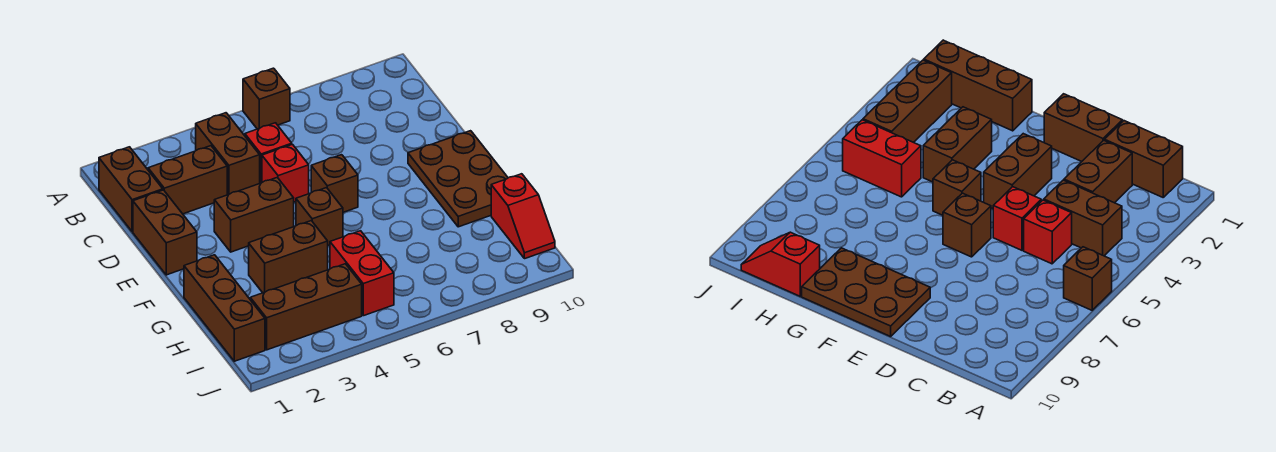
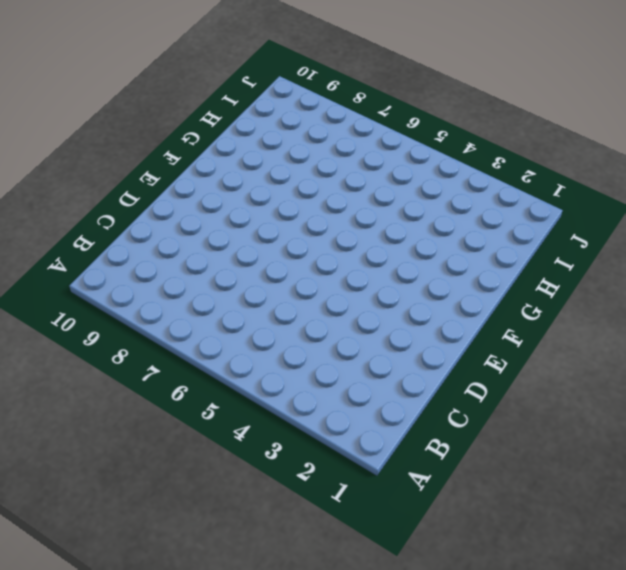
none -> brown 1x1 brick [243,68,290,129]
none -> brown 1x2 brick [99,147,163,232]
none -> brown 1x2 brick [196,113,260,195]

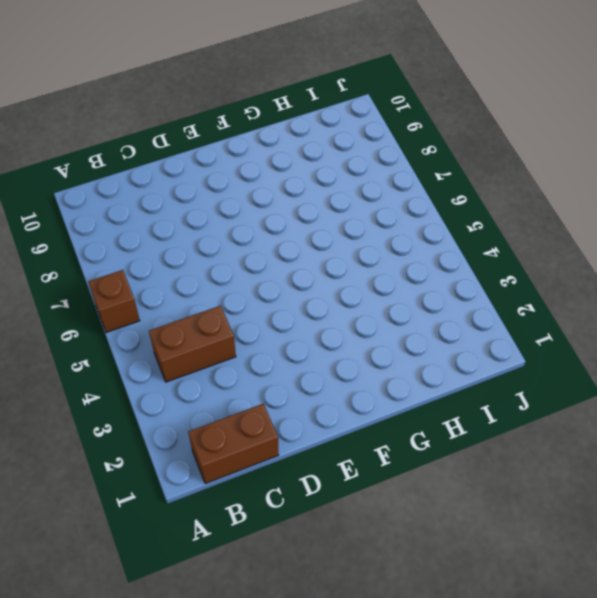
none -> brown 1x2 brick [148,146,227,214]
none -> red 1x1 brick [245,123,292,183]
none -> brown 1x2 brick [133,190,197,275]

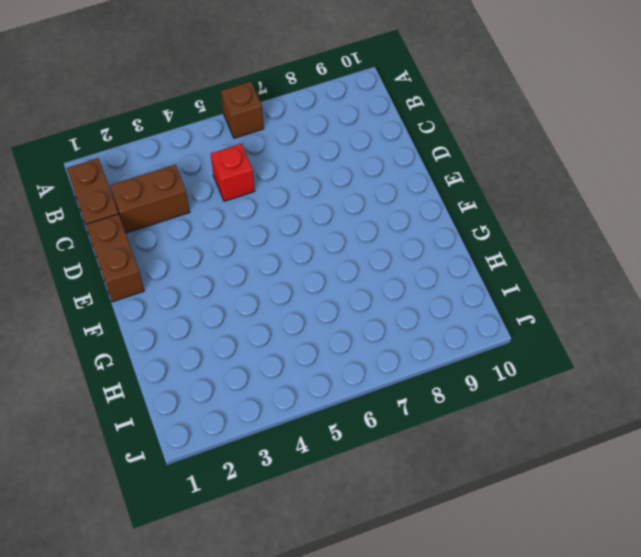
none -> brown 1x2 brick [196,113,260,195]
none -> red 1x1 brick [262,144,309,202]
none -> brown 1x2 brick [214,178,294,252]

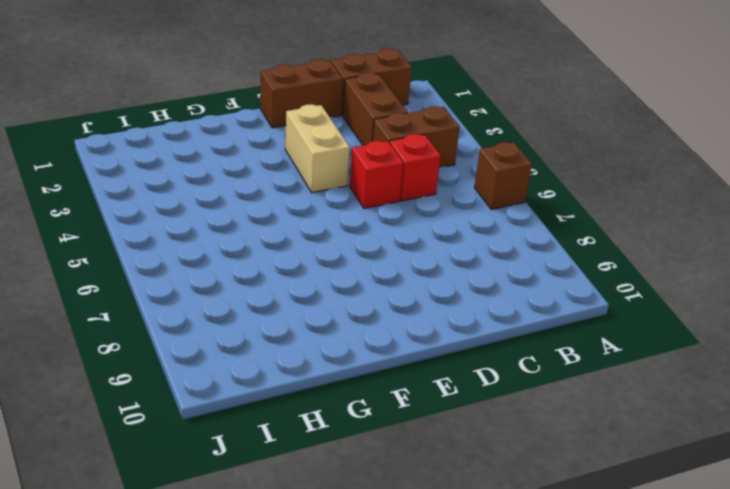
tan 1x2 brick [285,104,350,193] -> brown 1x2 brick [214,178,294,252]
none -> brown 1x1 brick [311,155,358,212]
none -> brown 2x3 plate [408,131,508,227]
none -> brown 1x1 brick [296,188,343,245]

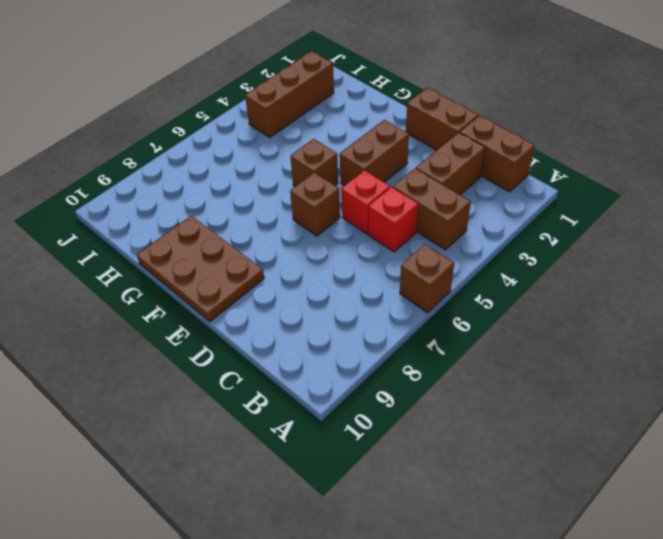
none -> brown 1x3 brick [184,255,265,361]
none -> brown 1x2 brick [249,221,328,293]
none -> red 1x2 brick [330,231,394,316]

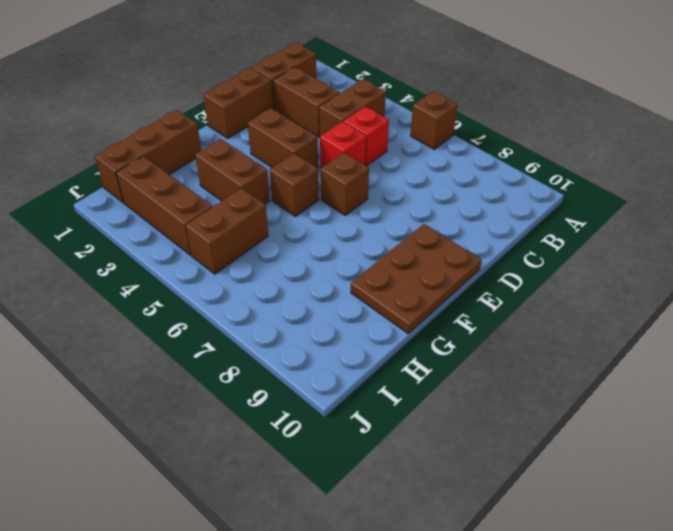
brown 1x2 brick [186,188,268,274] -> red 1x2 brick [330,231,394,316]
none -> red 1x2 slope [491,174,555,259]

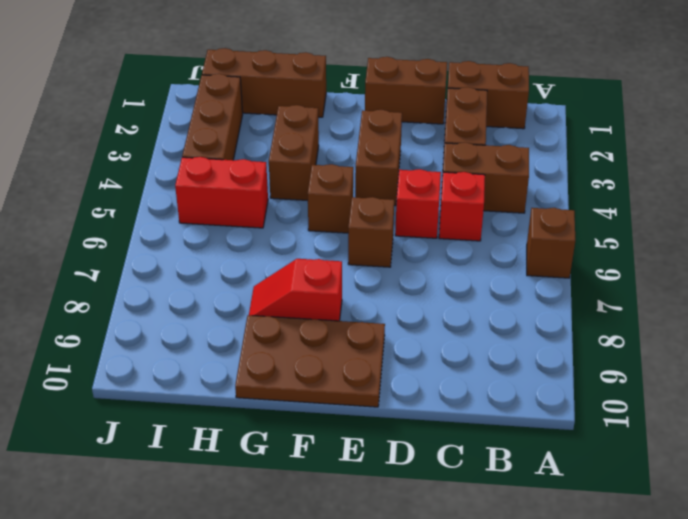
red 1x2 slope [249,259,342,321] -> red 1x2 slope moved to [491,174,555,259]

